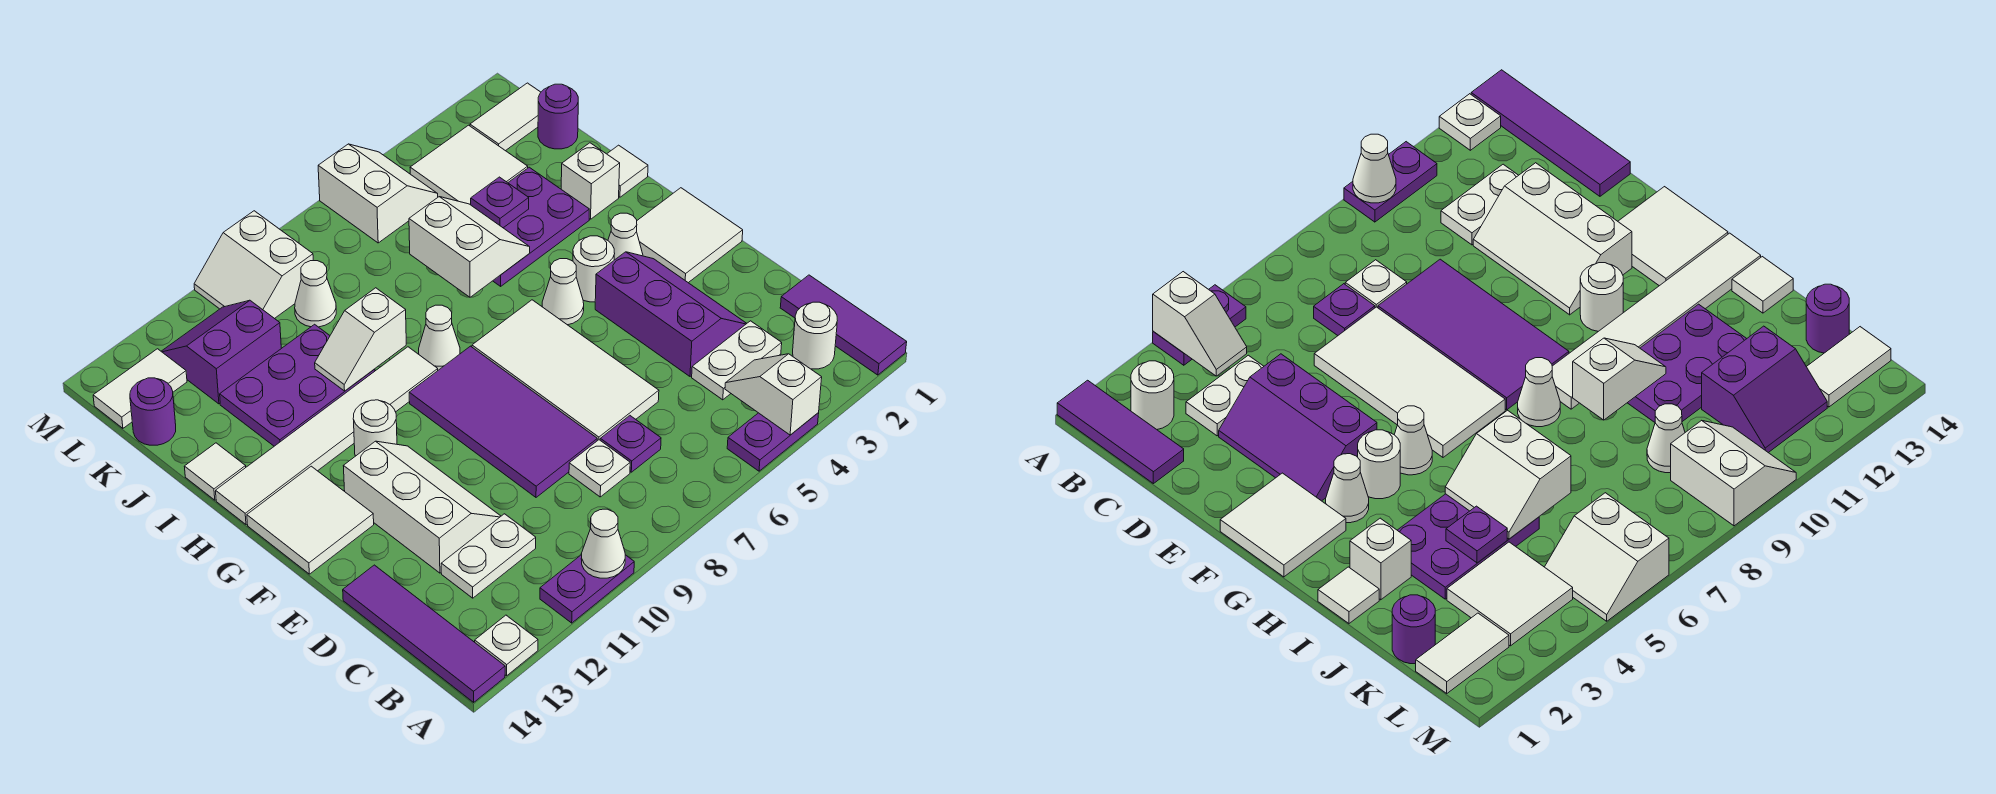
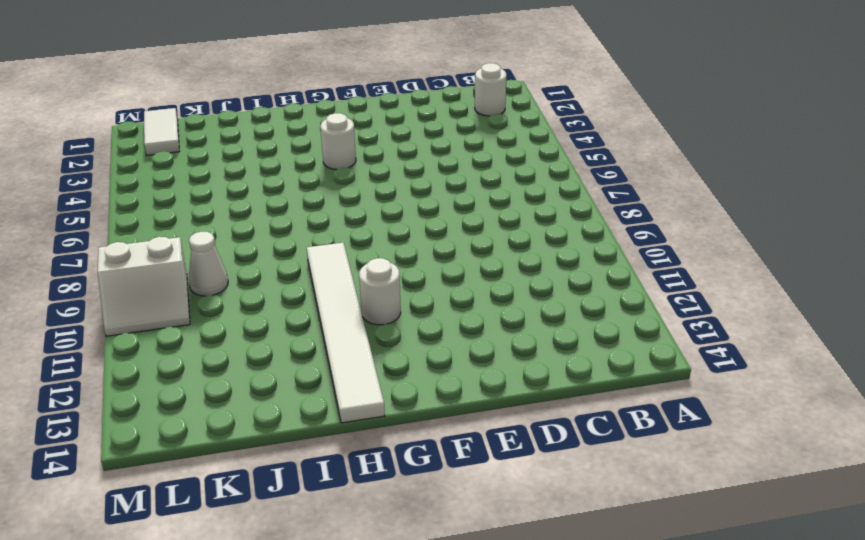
none -> purple 1x3 tile [780,275,907,375]
none -> purple 1x2 plate [727,413,819,471]
none -> purple 1x2 plate [540,555,634,623]
none -> white 1x1 plate [475,615,538,676]

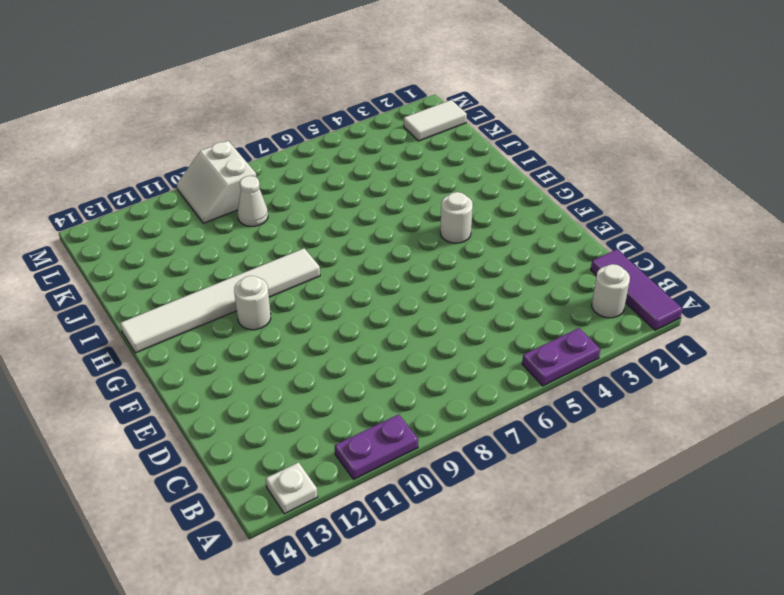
none -> purple 1x4 tile [343,565,505,702]
none -> white 1x2 plate [692,321,782,400]
none -> purple 1x1 plate [600,416,661,472]
none -> white 1x1 plate [569,440,630,497]

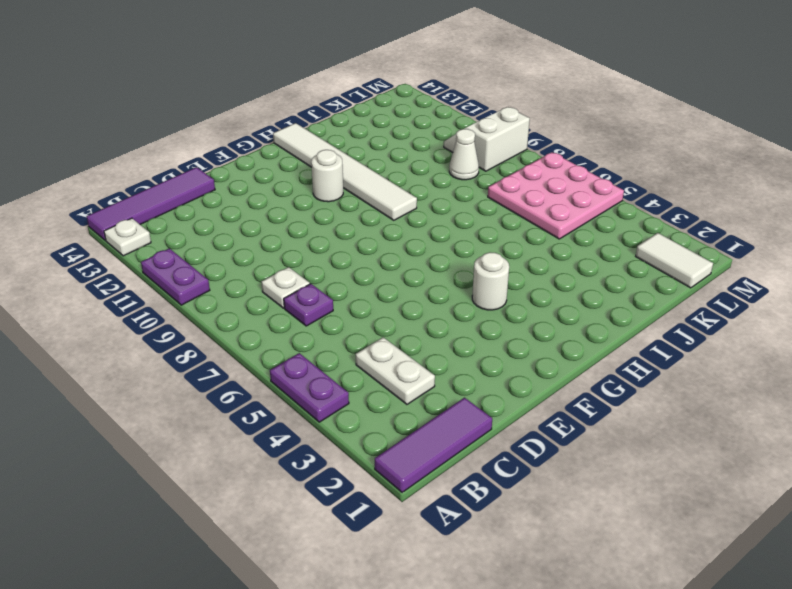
pink 3x3 plate [488,152,624,239] -> white 2x2 slope [318,144,438,243]
none -> white 1x1 round brick [793,302,837,369]
none -> white 1x2 plate [441,514,536,598]
none -> purple 2x3 slope [595,252,747,376]
none -> white 2x4 tile [472,300,659,441]

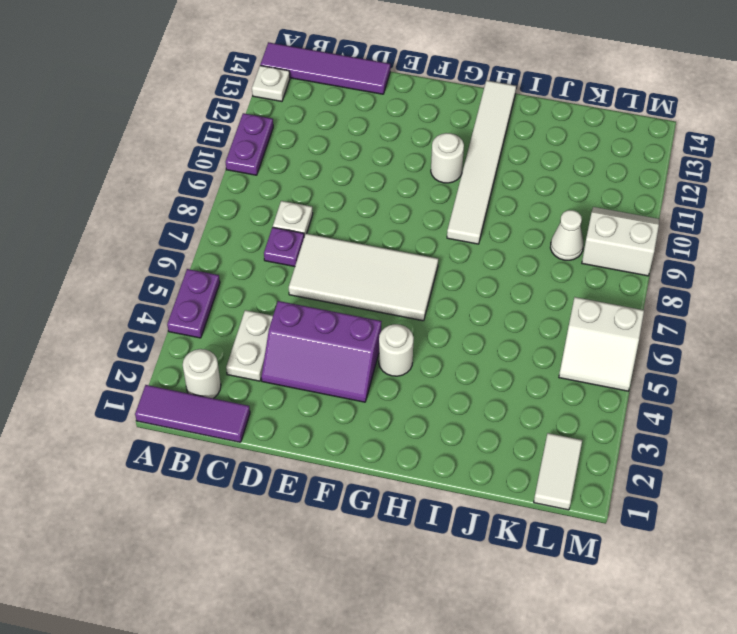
none -> white 1x2 plate [441,514,536,598]
none -> purple 2x4 tile [409,346,597,497]
none -> white 2x3 slope [344,441,501,573]
none -> white 2x2 tile [637,188,743,283]

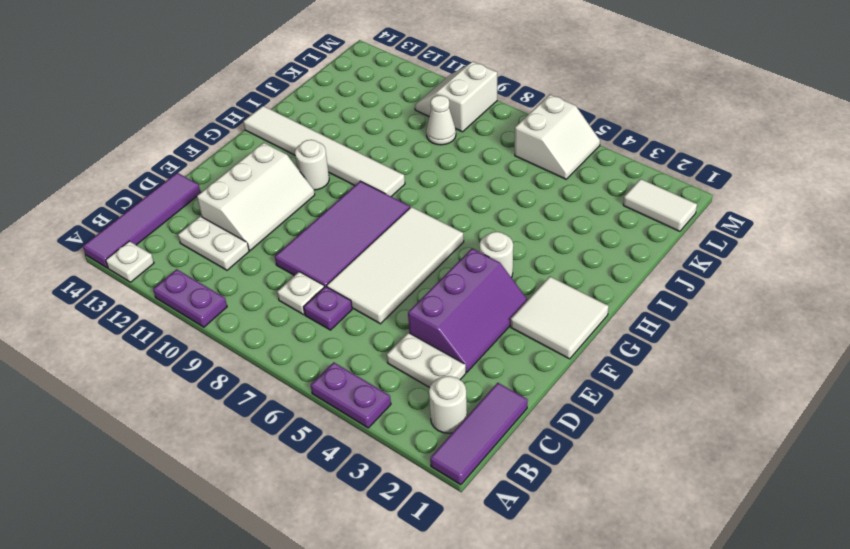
none -> white 2x2 tile [247,466,374,574]
none -> white 1x1 cone [608,213,643,260]
none -> white 1x1 cone [542,259,584,325]
none -> white 1x1 cone [419,305,460,370]

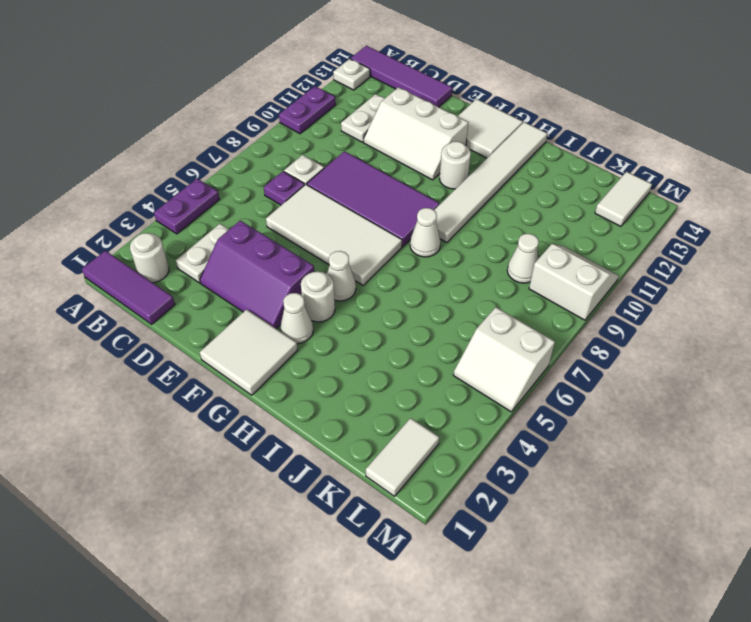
none -> white 1x1 tile [607,145,648,197]
none -> white 1x1 brick [561,143,620,219]
none -> purple 2x3 plate [493,167,589,286]
none -> purple 2x3 plate [220,324,375,446]

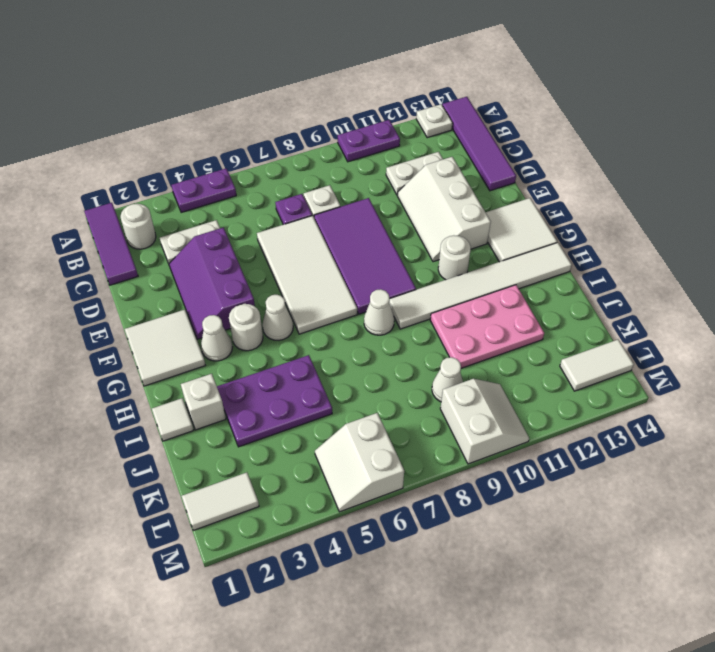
pink 2x3 plate [430,285,544,368] -> purple 2x3 plate [220,324,375,446]
none -> white 1x1 tile [184,443,246,500]
none -> purple 1x1 round brick [538,84,578,149]
none -> white 2x2 tile [410,125,528,205]
none -> purple 2x2 slope [161,300,281,404]

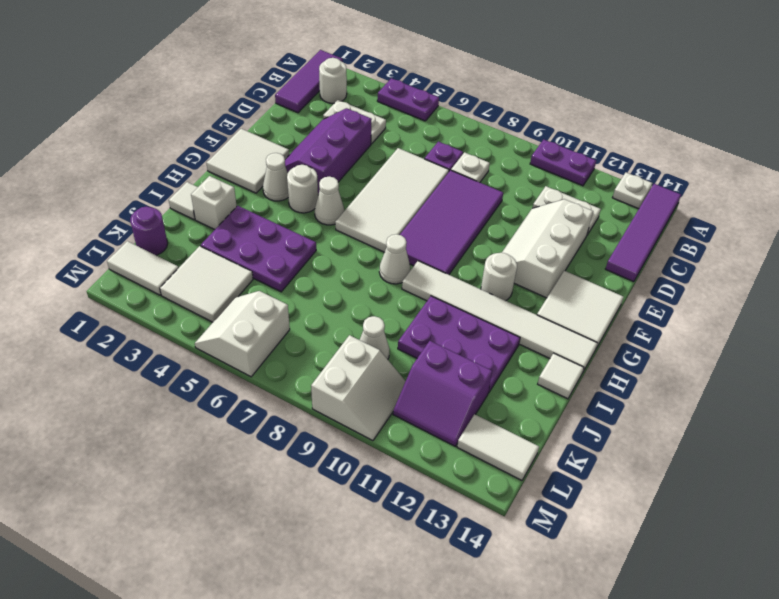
none -> purple 1x1 round brick [130,378,176,445]
none -> white 1x2 slope [725,354,822,435]
none -> white 1x1 cone [581,509,625,578]
none -> white 2x2 slope [409,197,530,297]

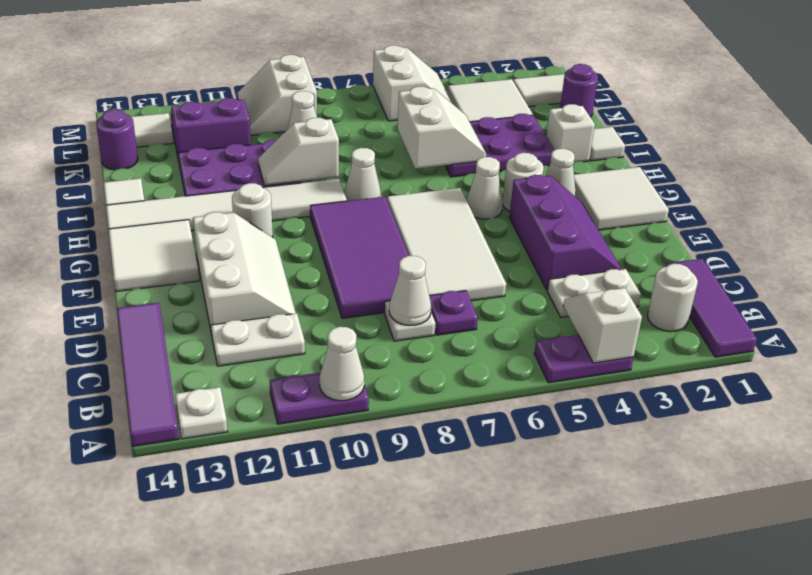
white 1x1 cone [389,256,431,325] -> none
none -> purple 1x1 plate [471,177,529,228]

